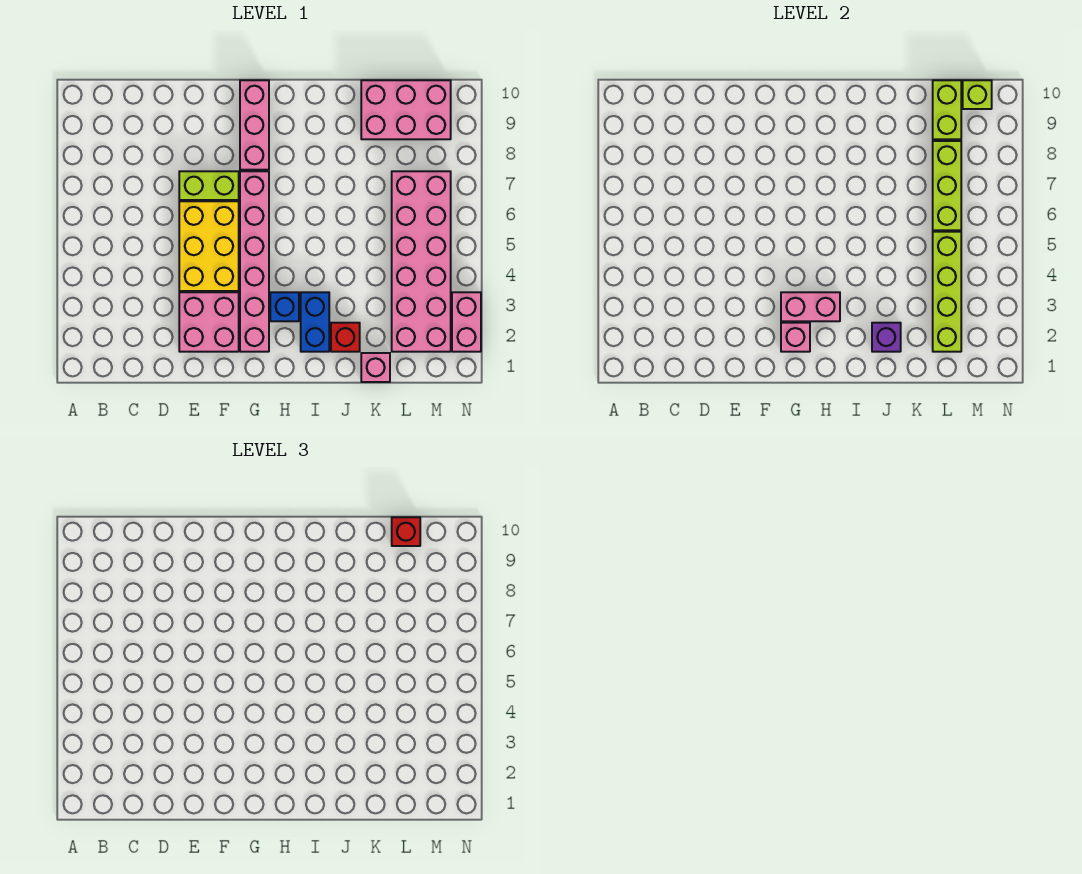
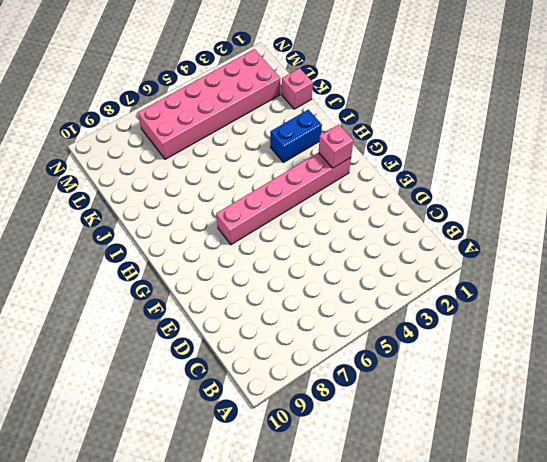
none -> pink 2x2 brick [179,292,239,352]
none -> yellow 2x3 brick [179,201,239,291]
none -> lime 1x2 brick [179,171,239,200]

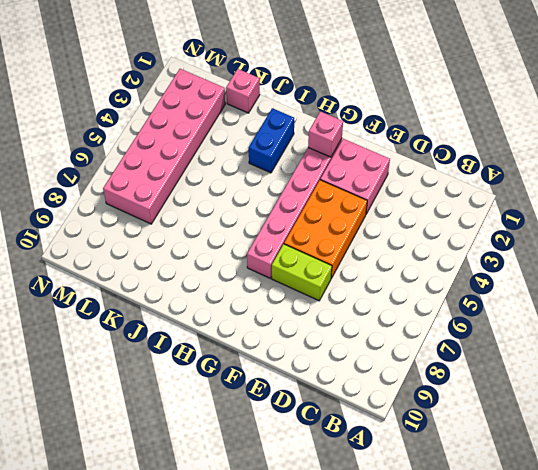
orange 2x3 brick [284,180,367,278] -> yellow 2x3 brick [179,201,239,291]
none -> pink 1x3 brick [240,80,269,170]
none -> blue 1x1 brick [270,292,299,321]
none -> red 1x1 brick [331,323,360,352]

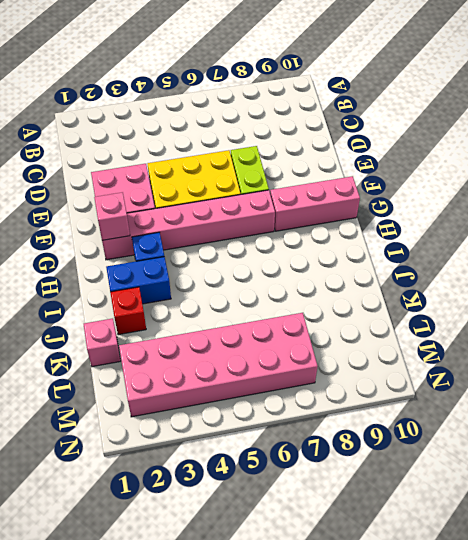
none -> pink 2x3 brick [361,80,451,139]
none -> pink 1x2 brick [452,292,481,352]
none -> pink 1x2 brick [781,292,840,321]

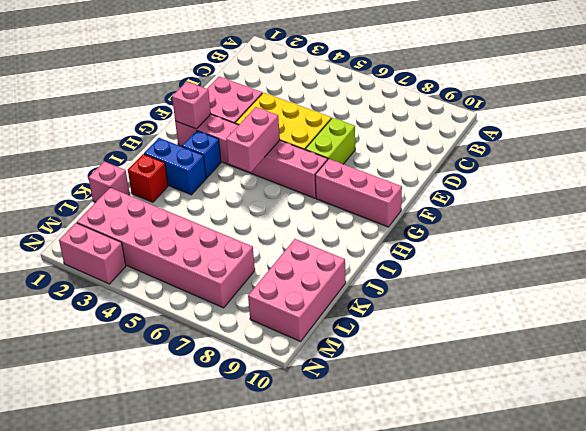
pink 1x2 brick [226,107,280,172] -> pink 1x2 brick moved to [781,292,840,321]
none -> purple 1x1 brick [872,323,901,352]
none -> lime 1x4 brick [933,232,961,352]
none -> lime 1x3 brick [933,141,961,230]

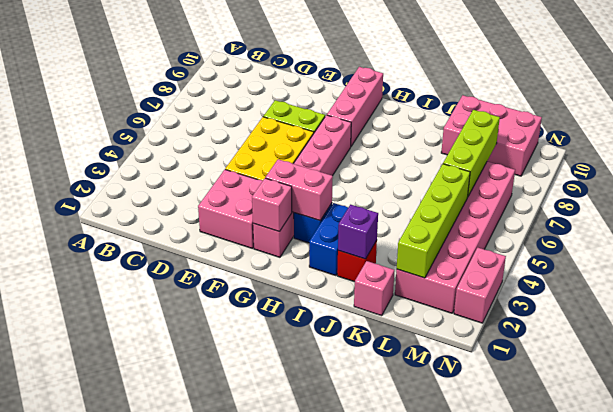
none -> lime 1x2 brick [933,80,961,139]
none -> lime 1x1 brick [963,80,992,109]
none -> red 1x1 brick [392,517,420,546]

